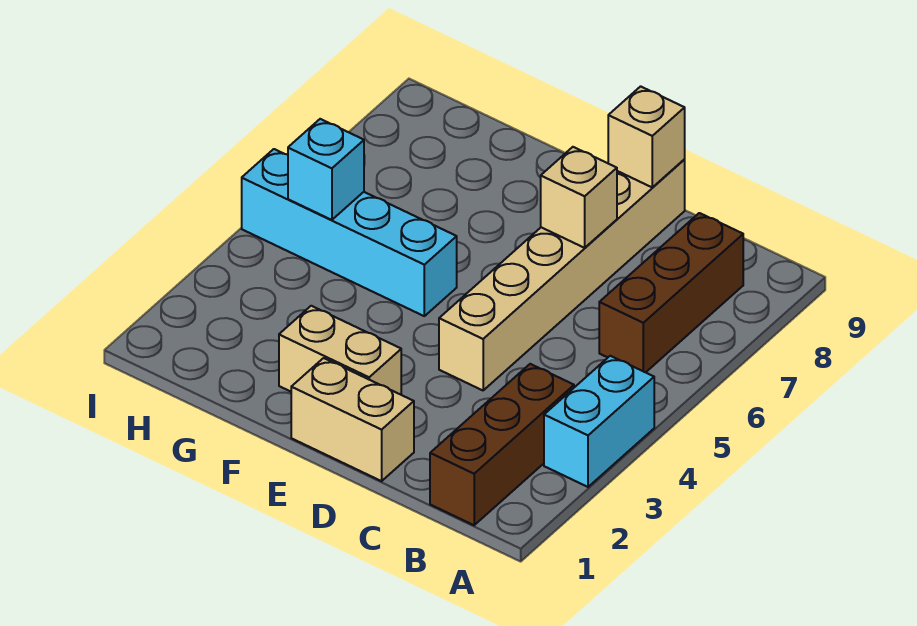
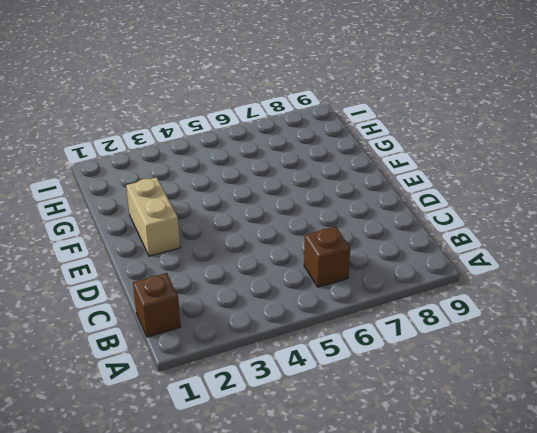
brown 1x1 brick [133,273,181,337] -> brown 1x3 brick [430,364,574,525]
brown 1x1 brick [304,226,350,287] -> brown 1x3 brick [599,213,743,372]
none -> cyan 1x2 brick [544,356,654,487]
none -> tan 1x2 brick [291,358,414,481]

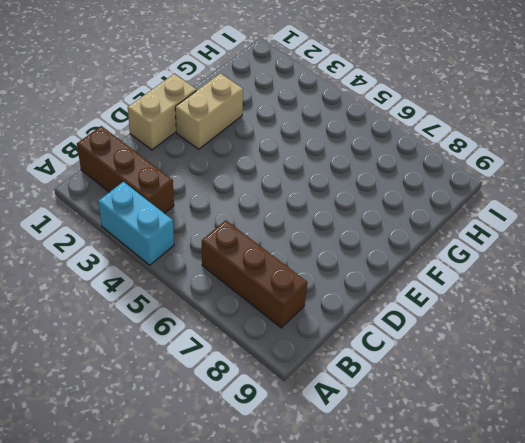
none -> tan 1x6 brick [439,160,685,390]
none -> cyan 1x4 brick [242,149,457,316]

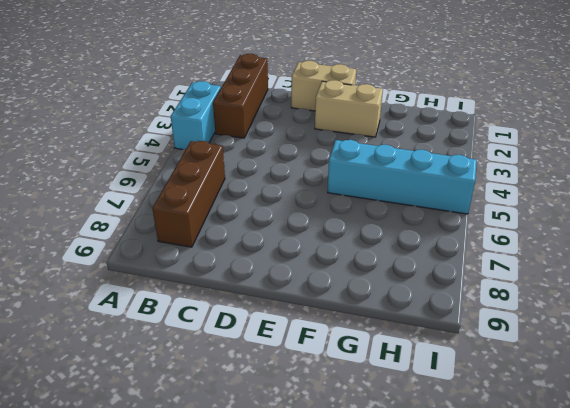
none -> tan 1x6 brick [439,160,685,390]
none -> tan 1x1 brick [541,147,617,248]

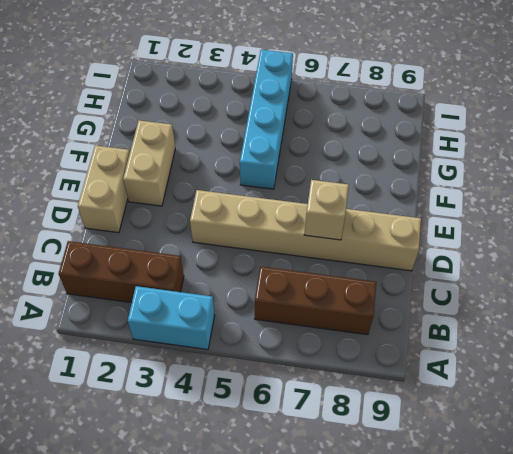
none -> tan 1x1 brick [608,86,685,188]
none -> cyan 1x1 brick [288,119,364,220]

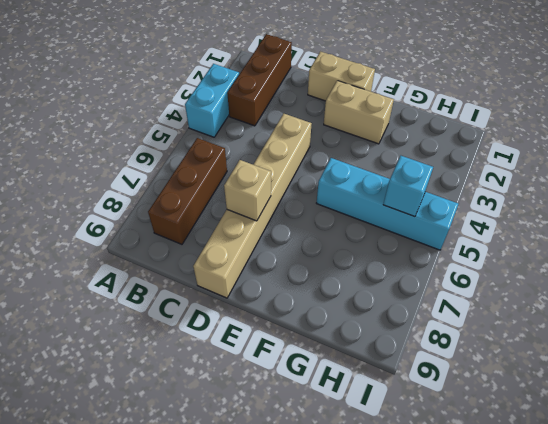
none -> tan 1x1 brick [608,86,685,188]

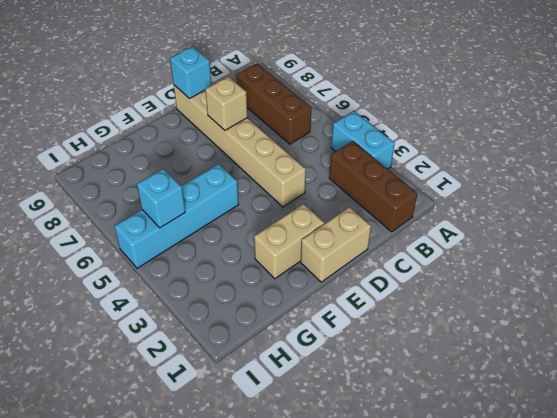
cyan 1x1 brick [170,46,212,99] -> tan 1x1 brick [608,86,685,188]

